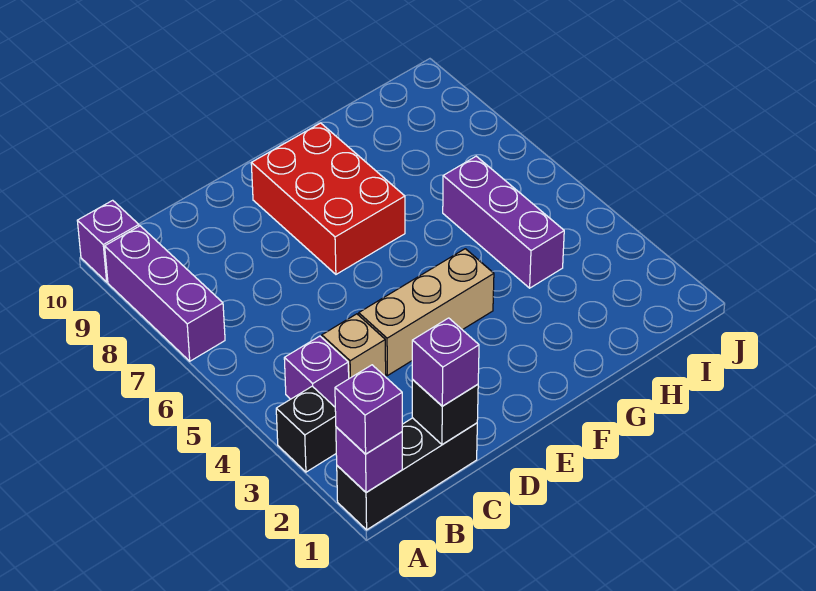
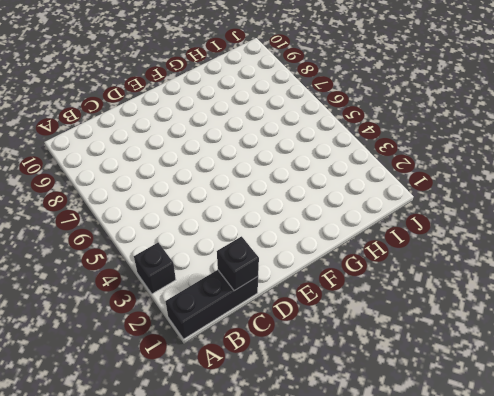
none -> purple 1x3 brick [105,226,225,361]
none -> purple 1x1 brick [77,200,139,282]
none -> purple 1x1 brick [284,336,349,407]

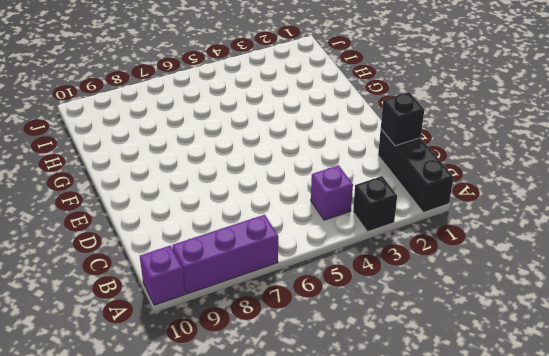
none -> tan 1x1 brick [322,314,386,379]
none -> tan 1x3 brick [359,249,494,376]
none -> red 2x3 brick [251,123,405,274]

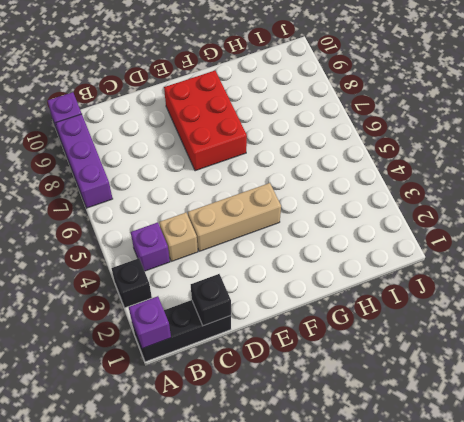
none -> purple 1x3 brick [443,156,564,288]
none -> purple 1x1 brick [335,365,402,454]
none -> purple 1x1 brick [412,318,479,406]

